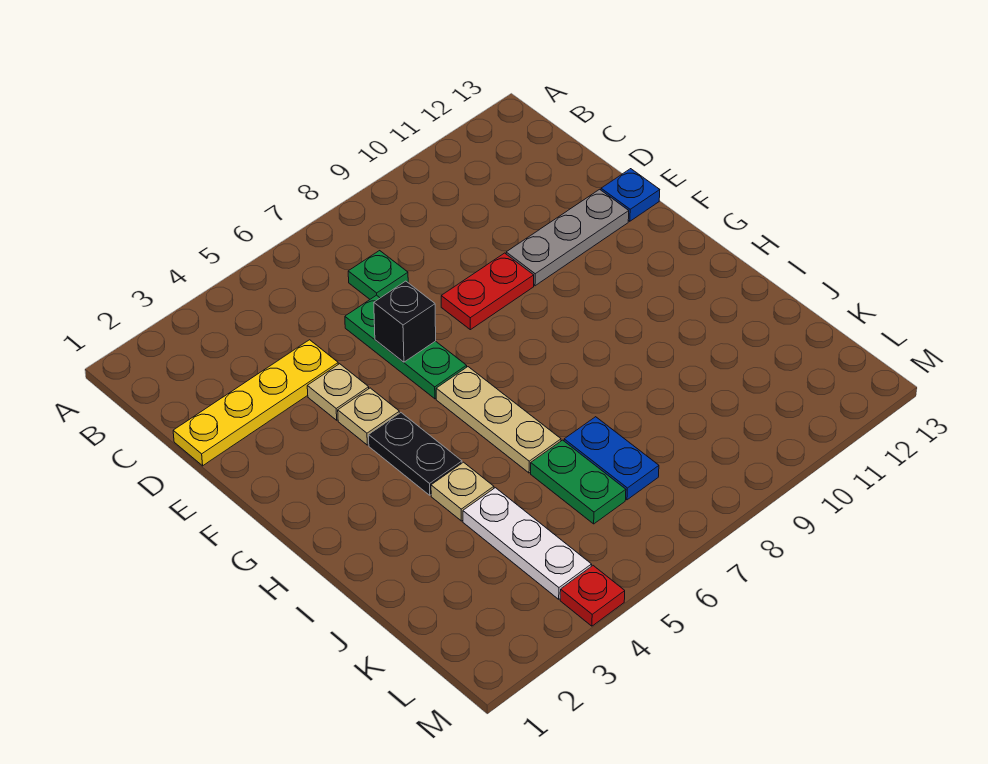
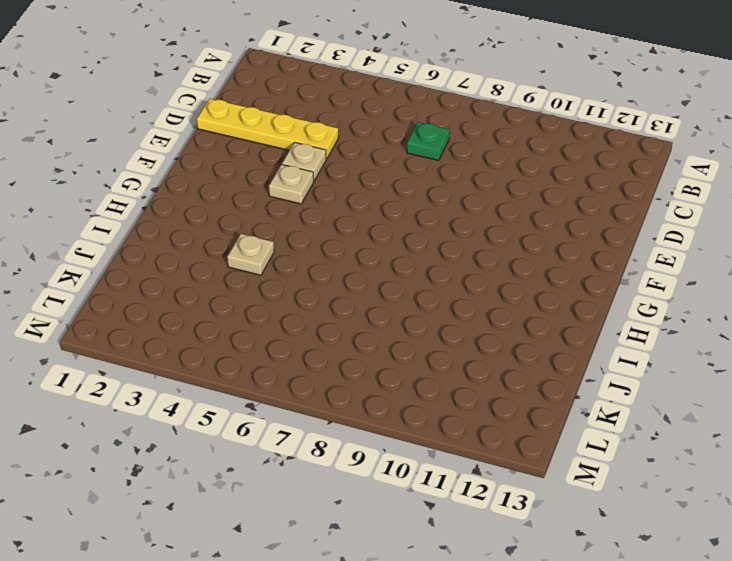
none -> green 1x3 plate [345,295,467,399]
none -> red 1x2 plate [441,253,534,330]
none -> grey 1x3 plate [506,189,629,286]

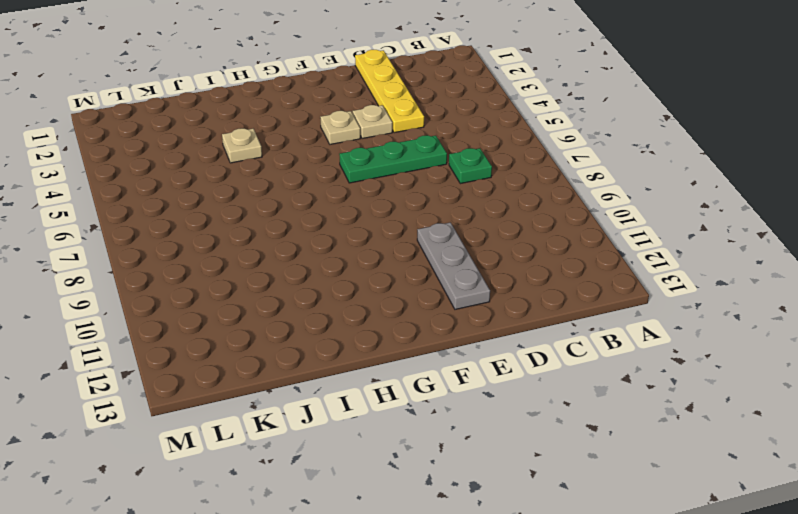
none -> red 1x2 plate [441,253,534,330]
none -> blue 1x1 plate [601,169,660,221]
none -> black 1x2 plate [369,413,462,495]

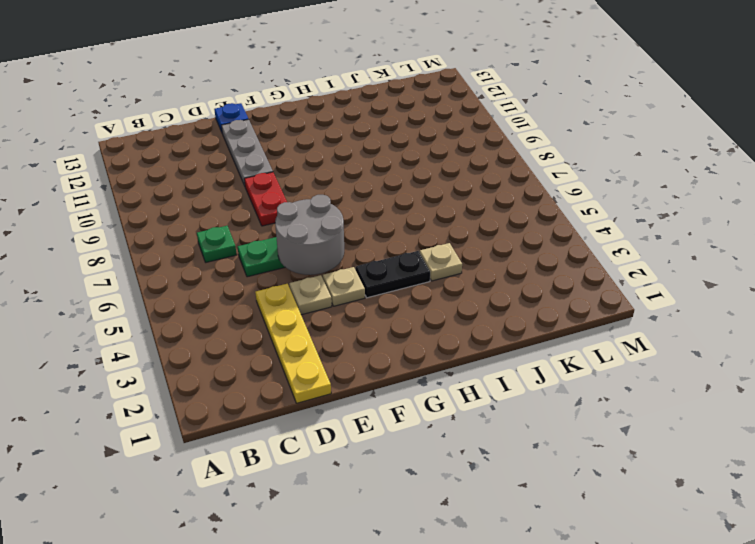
grey 2x2 round brick [275,195,344,275] -> black 1x1 brick [374,281,436,362]
none -> tan 1x3 plate [436,367,561,473]
none -> white 1x3 plate [463,488,592,599]
none -> green 1x2 plate [531,440,626,524]

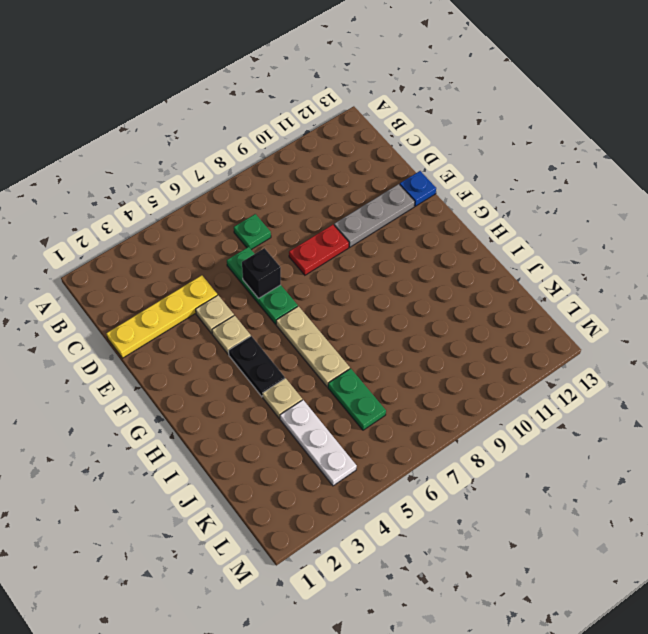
none -> blue 1x2 plate [564,417,659,500]
none -> red 1x1 plate [560,566,625,626]

